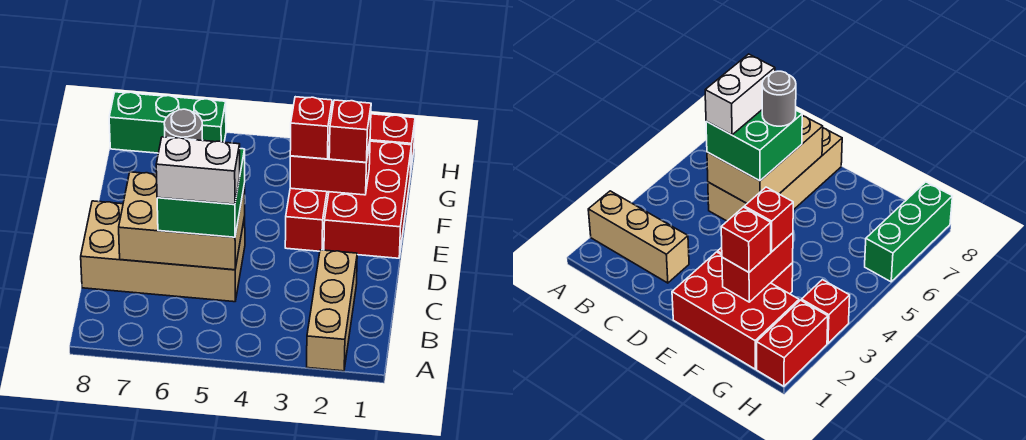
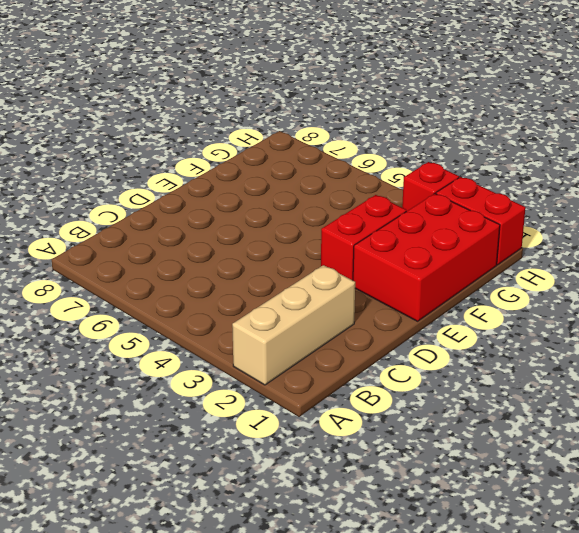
none -> tan 2x4 brick [81,201,245,302]
none -> green 1x3 brick [109,92,226,153]
none -> tan 2x3 brick [119,172,245,270]

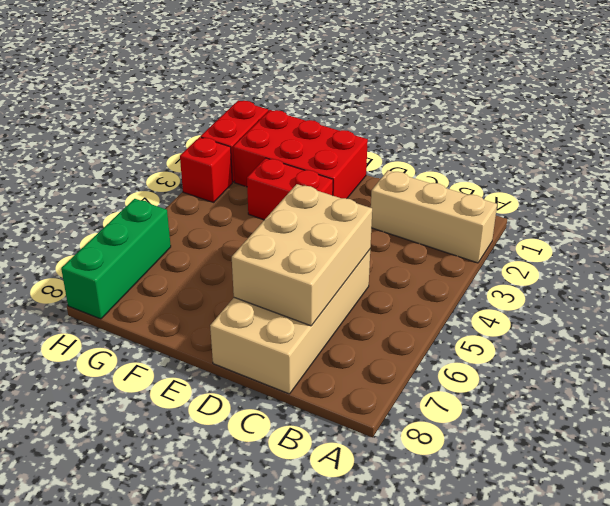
none -> red 1x2 brick [290,142,370,195]
none -> green 2x2 brick [157,149,245,237]
none -> red 1x1 brick [329,100,371,162]

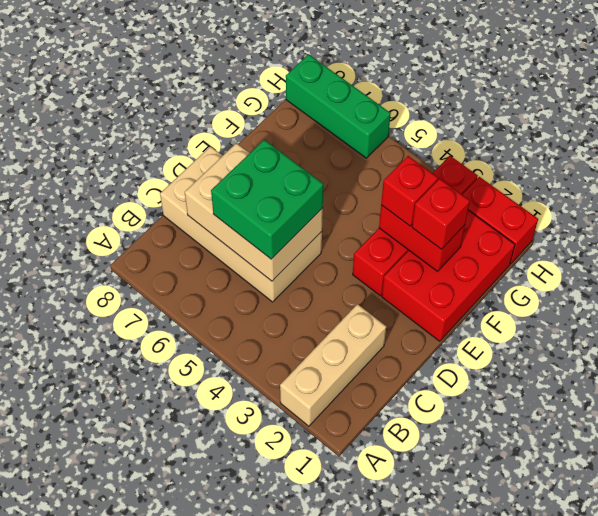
none -> white 1x2 brick [156,137,240,204]
none -> grey 1x1 round brick [164,109,203,141]

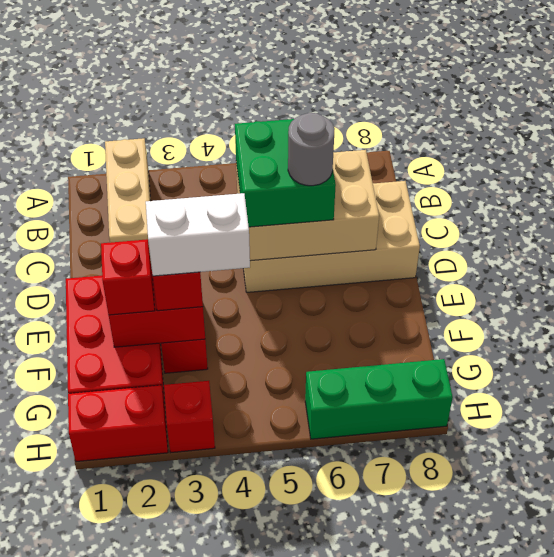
white 1x2 brick [146,193,250,276] -> white 1x2 brick moved to [156,137,240,204]

